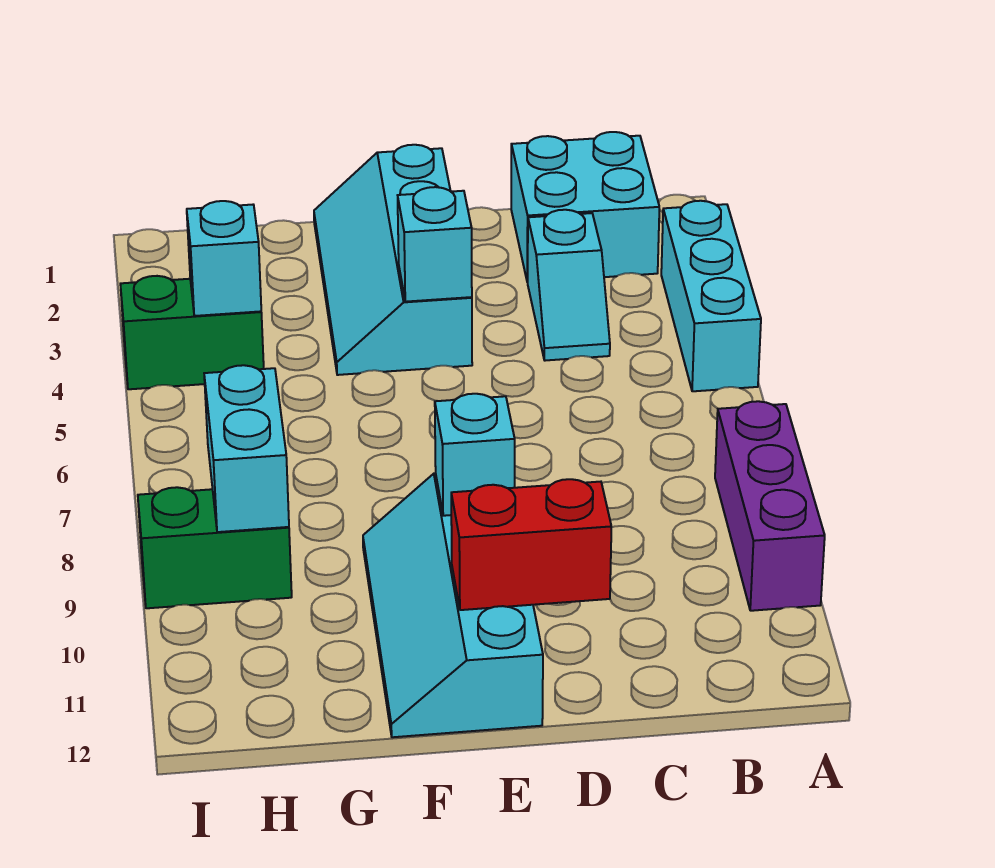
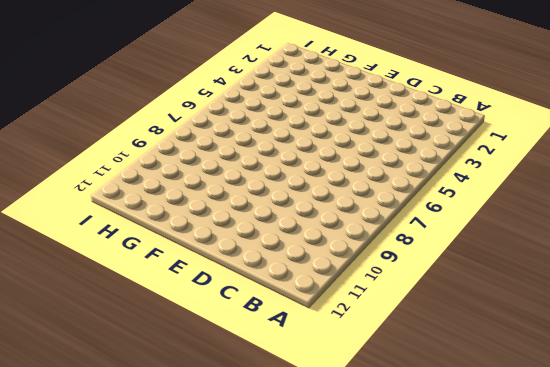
none -> cyan 1x3 brick [661,201,761,391]
none -> purple 1x3 brick [715,401,825,611]
none -> cyan 2x2 brick [511,132,659,282]

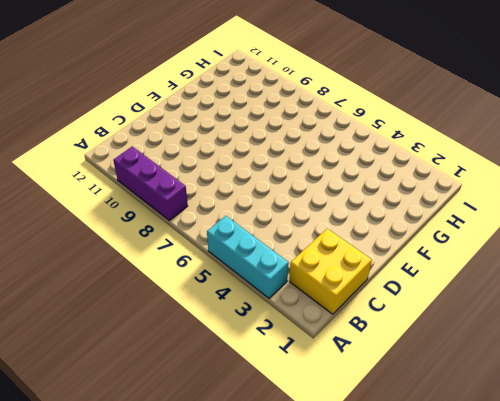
yellow 2x2 brick [289,229,372,314] -> cyan 2x2 brick [511,132,659,282]
none -> cyan 1x2 slope [528,210,610,361]
none -> cyan 2x4 slope [314,145,472,375]
none -> cyan 2x4 slope [363,473,543,737]

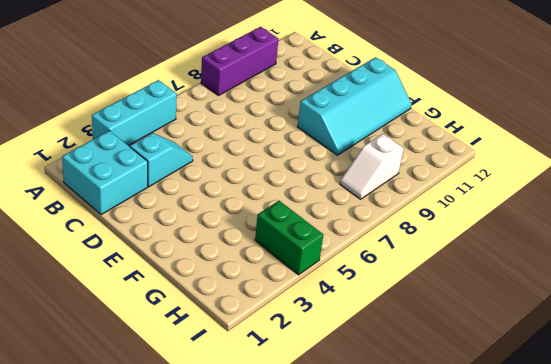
white 1x2 slope [340,134,404,199] -> green 1x2 brick [138,487,292,608]
none -> cyan 2x4 slope [314,145,472,375]
none -> red 1x2 brick [451,479,611,610]
none -> cyan 1x1 brick [398,187,472,302]

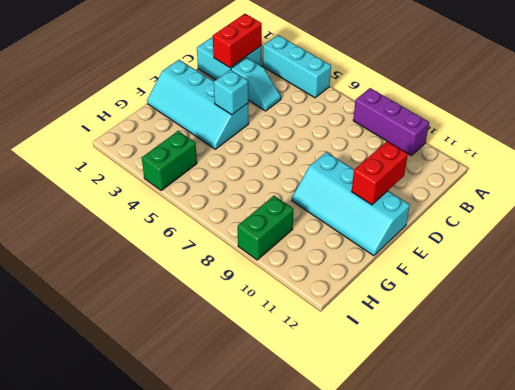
red 1x2 brick [213,14,262,68] -> none
none -> cyan 1x1 brick [435,394,515,516]
none -> cyan 1x1 brick [187,201,261,316]
none -> cyan 1x2 brick [204,365,289,532]

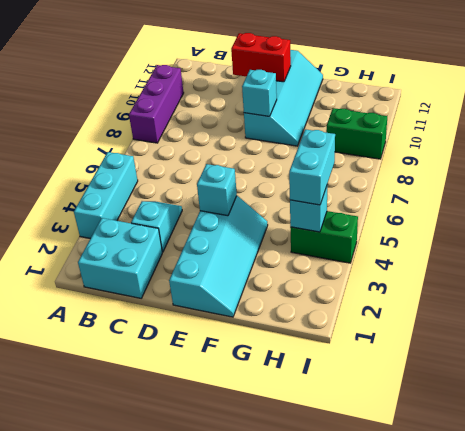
cyan 1x2 brick [289,129,335,205] -> cyan 1x2 brick moved to [204,365,289,532]

